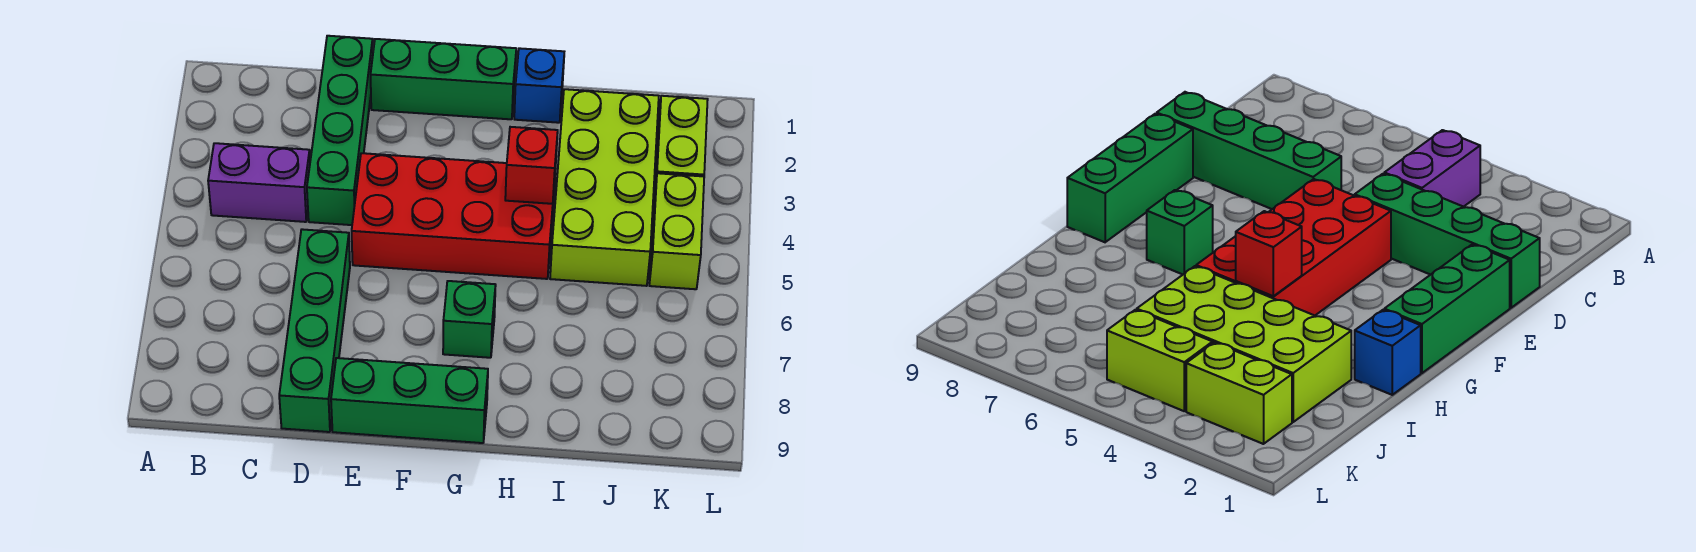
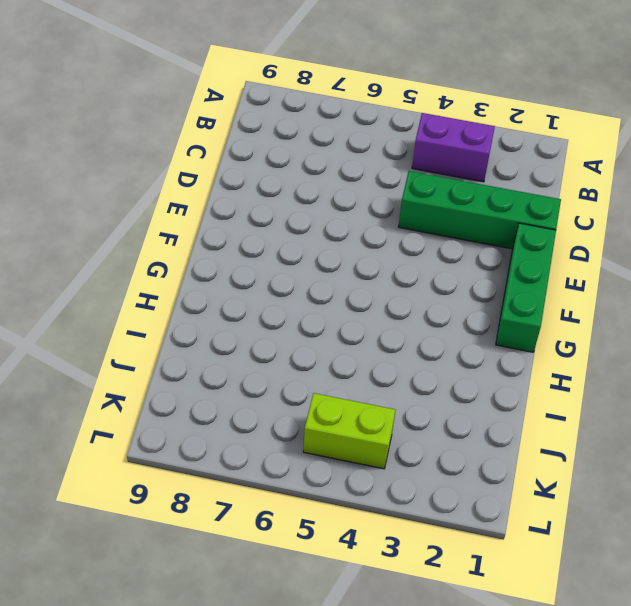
purple 1x2 brick [412,113,495,182] -> purple 1x2 brick turned to [208,143,310,222]
none -> green 1x4 brick [279,229,350,432]
none -> red 2x4 brick [352,153,555,279]
none -> green 1x3 brick [331,358,488,443]

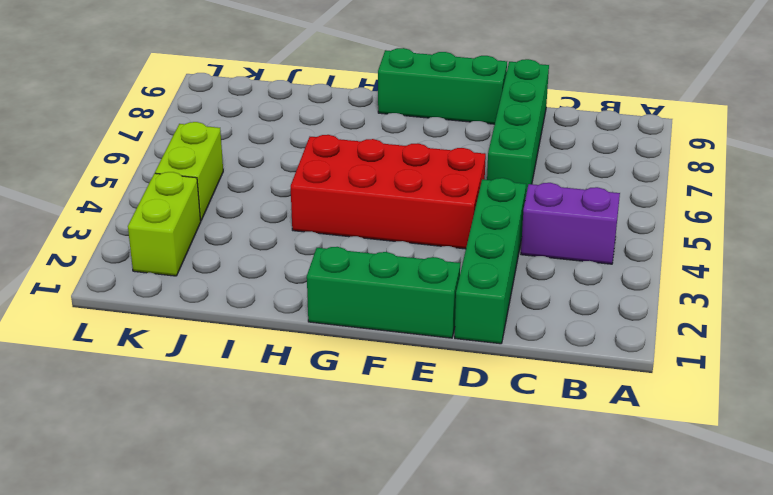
none -> green 1x1 brick [443,281,496,358]
none -> blue 1x1 brick [514,48,564,123]
none -> lime 2x4 brick [550,89,659,286]

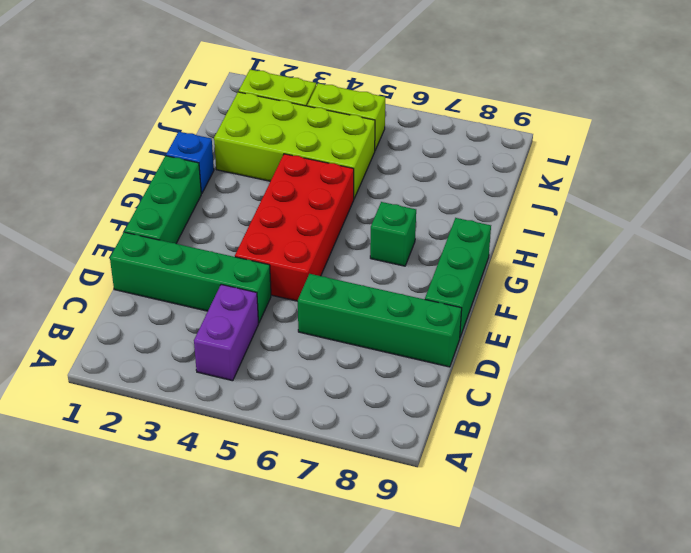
none -> red 1x1 brick [505,127,558,204]

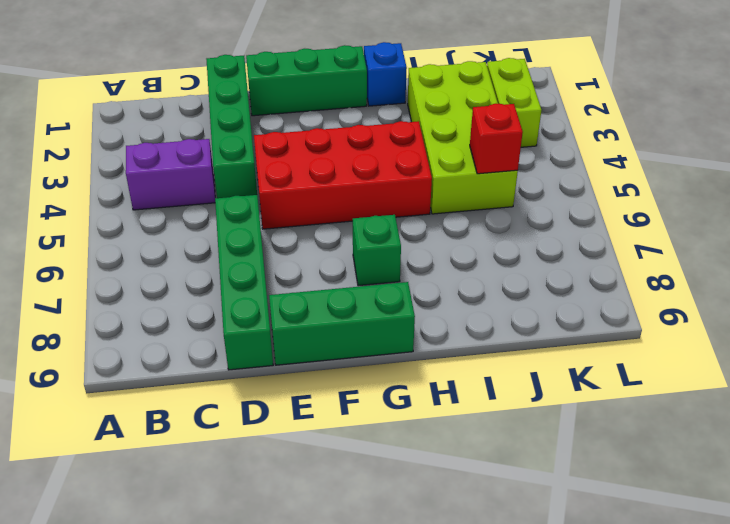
red 1x1 brick [470,104,523,174] -> red 1x1 brick moved to [505,127,558,204]
none -> lime 1x2 brick [649,173,704,289]

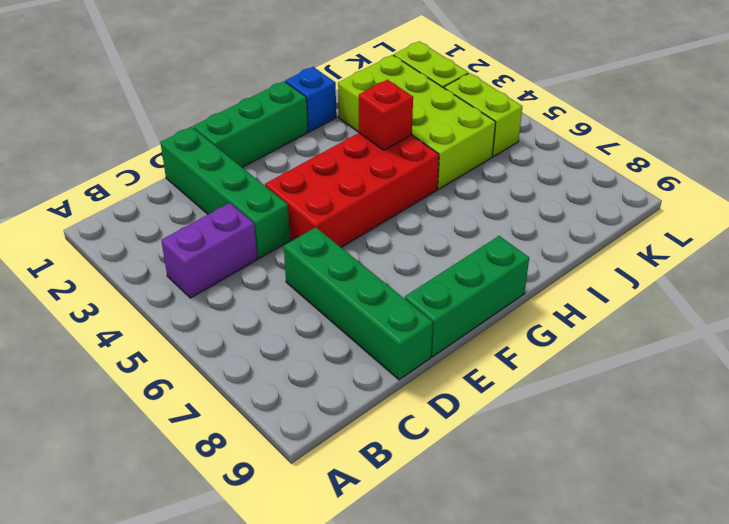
none -> green 1x1 brick [443,281,496,358]

